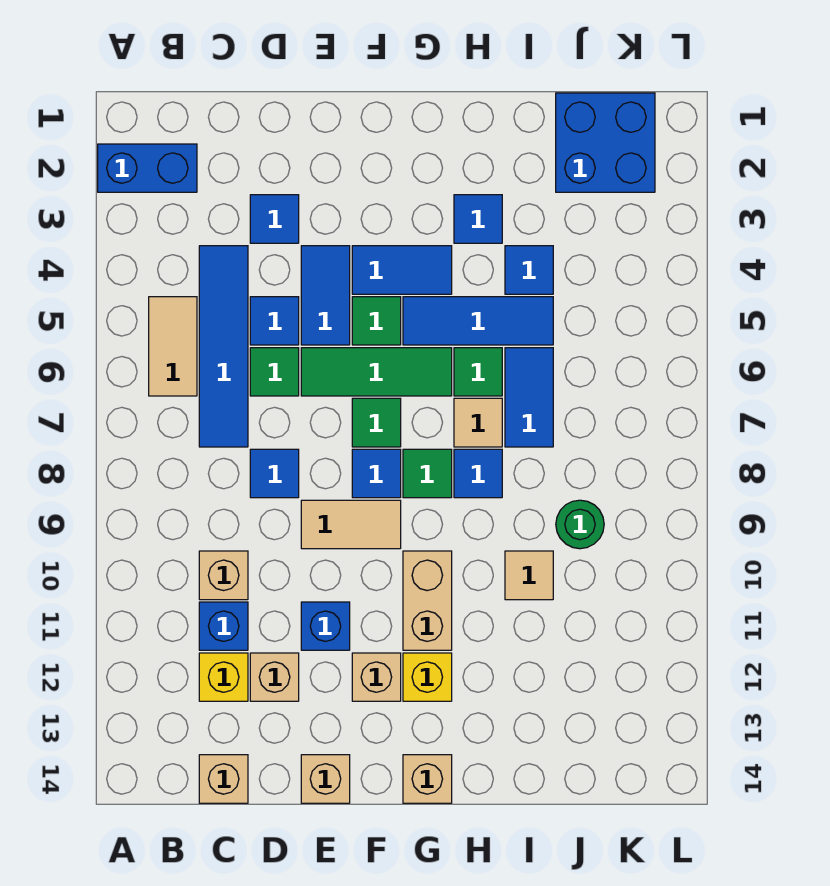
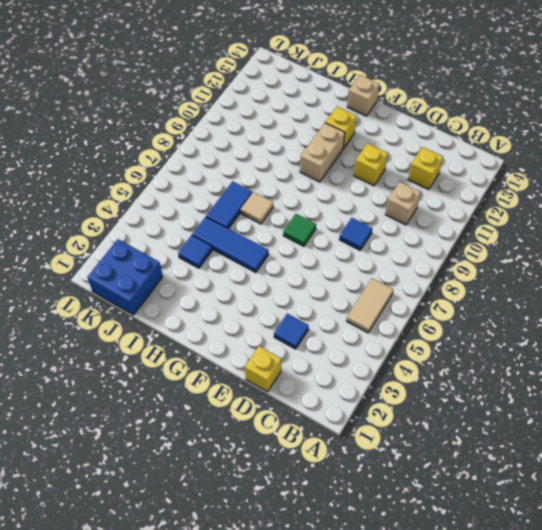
yellow 1x1 brick [245,346,281,392] -> none
yellow 1x1 brick [354,143,388,186] -> blue 1x1 brick [301,602,350,650]
none -> blue 1x2 brick [98,144,197,192]
none -> blue 1x4 tile [199,246,248,447]
none -> blue 1x1 brick [199,602,248,650]
none -> tan 1x1 brick [199,755,248,803]

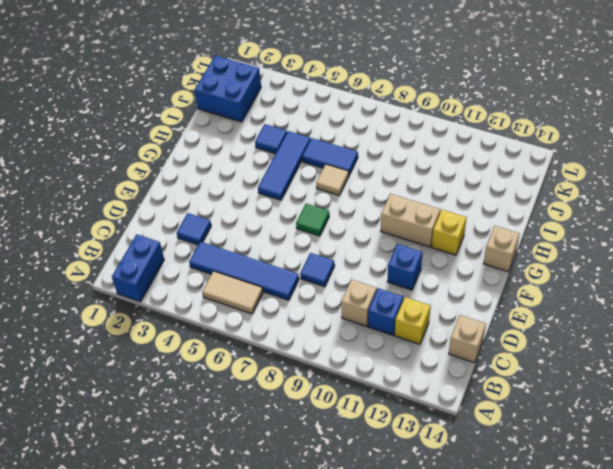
none -> blue 1x1 tile [250,297,299,345]
none -> green 1x1 tile [250,348,299,396]
none -> tan 1x1 brick [250,653,299,701]
none -> blue 1x2 tile [301,246,350,345]

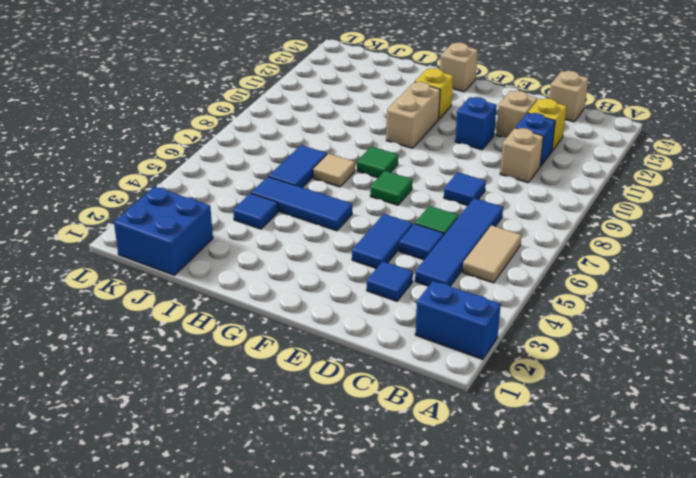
none -> green 1x3 tile [301,348,452,396]
none -> tan 1x2 tile [301,500,401,549]
none -> tan 1x1 brick [301,755,350,803]
none -> blue 1x2 tile [352,246,452,294]

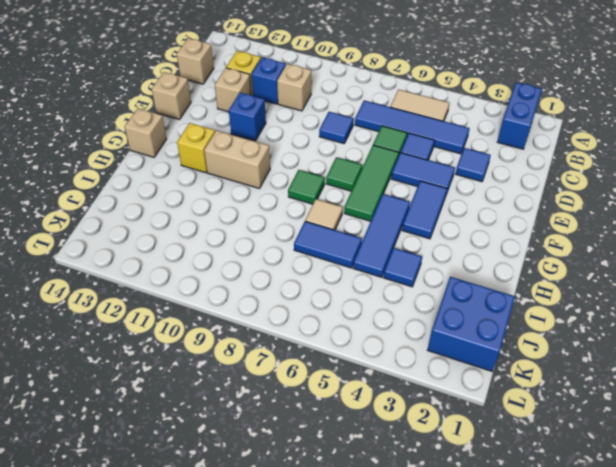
none -> tan 1x2 tile [301,500,401,549]
none -> green 1x1 tile [352,297,401,345]
none -> blue 1x1 tile [352,449,401,498]
none -> tan 1x1 brick [352,653,401,701]

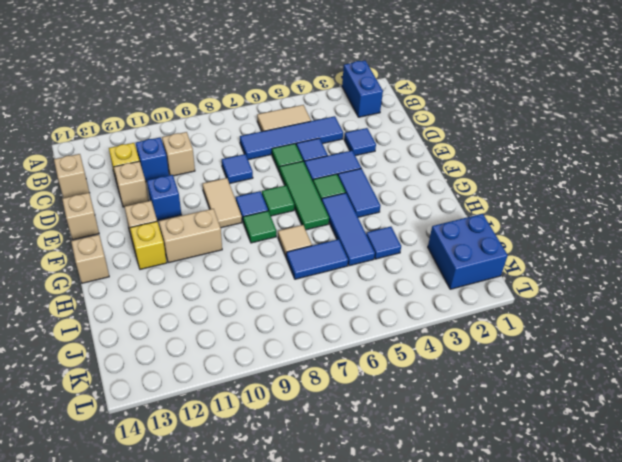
none -> blue 1x1 tile [454,195,502,243]
none -> green 1x1 tile [454,348,502,396]
none -> blue 1x1 tile [454,449,502,498]
none -> tan 1x1 tile [505,551,553,600]

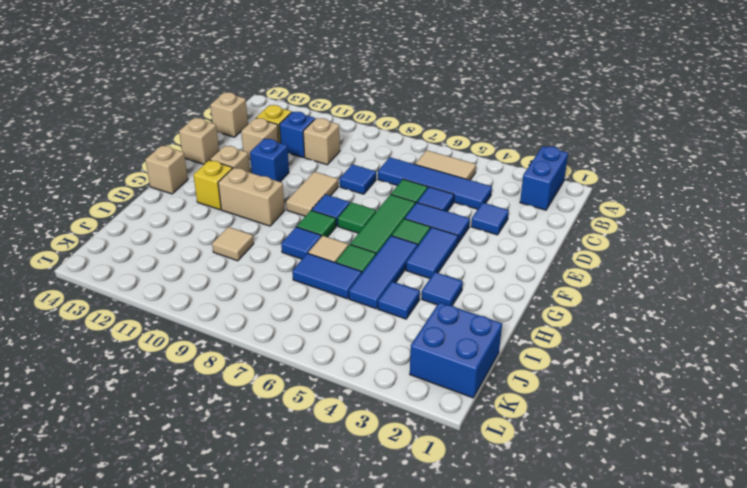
none -> green 1x1 round brick [556,500,604,549]

